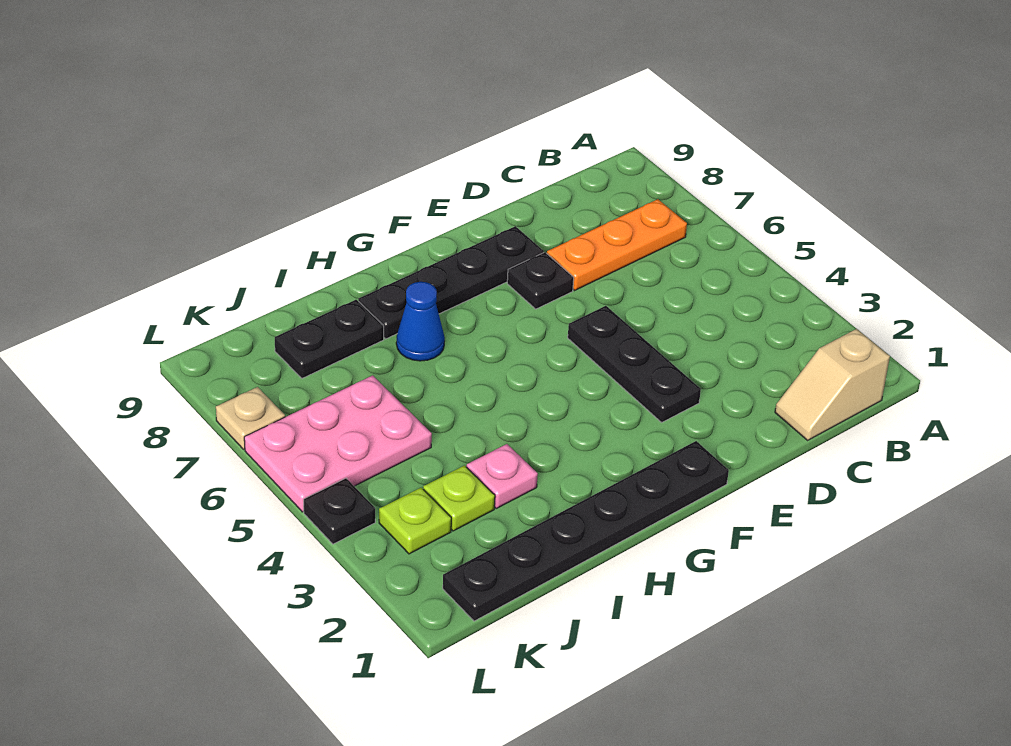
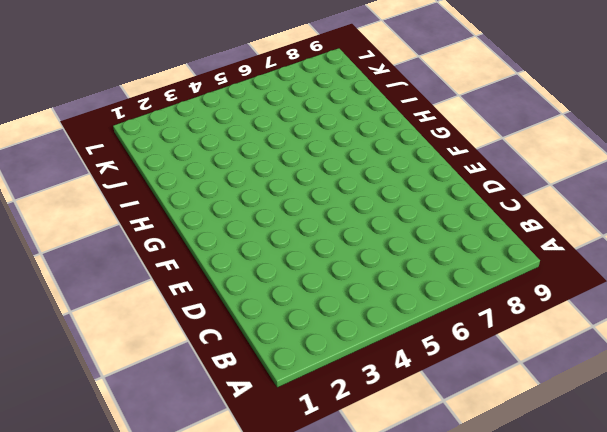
none -> tan 1x2 slope [775,329,890,440]
none -> orange 1x3 plate [547,199,687,290]
none -> black 1x3 plate [568,306,701,422]

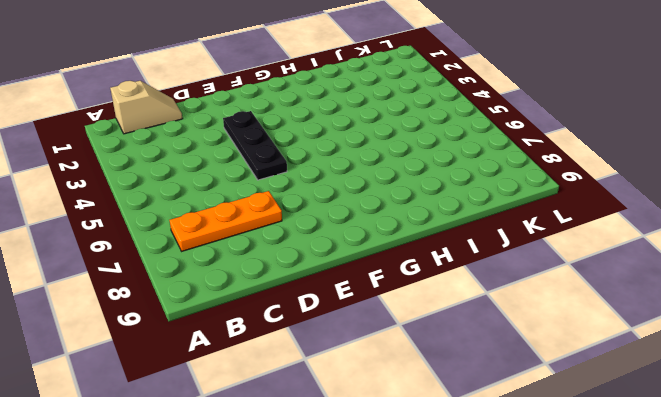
none -> black 1x1 plate [507,252,574,309]
none -> black 1x4 plate [358,226,544,339]
none -> black 1x6 plate [443,441,729,621]

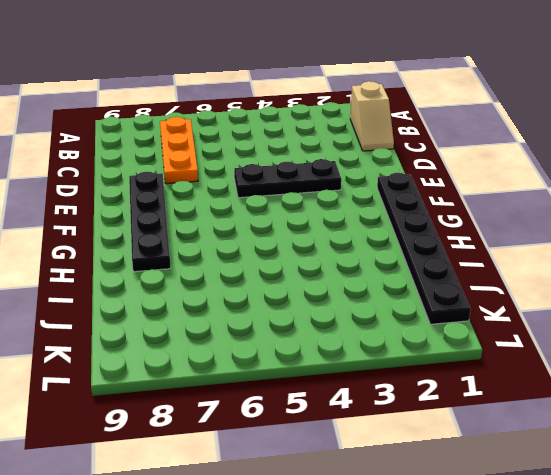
none -> black 1x1 plate [507,252,574,309]
none -> blue 1x1 cone [396,282,445,361]
none -> pink 1x1 plate [466,444,538,508]

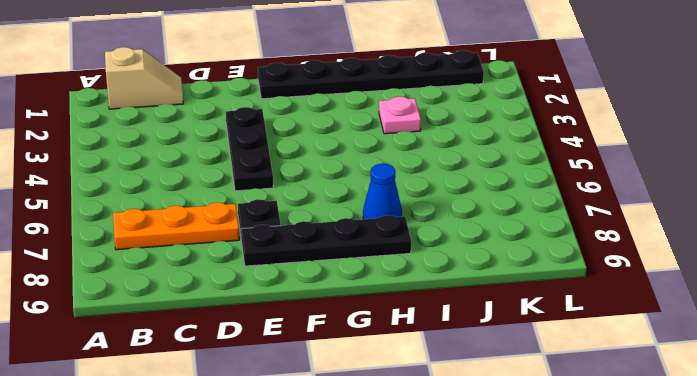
none -> black 1x2 plate [275,300,384,378]
none -> lime 1x1 plate [423,466,495,531]
none -> pink 2x3 plate [244,375,432,512]

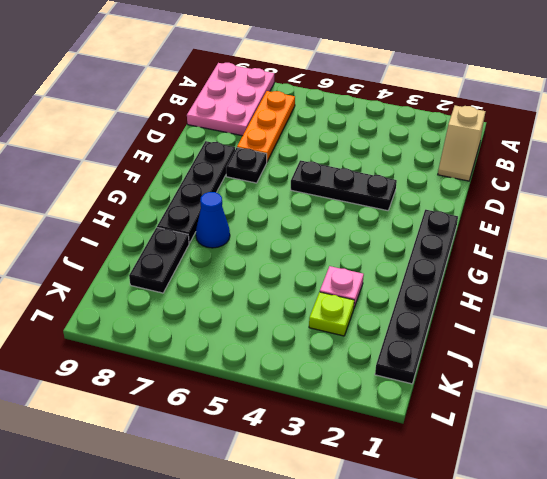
pink 2x3 plate [187,63,274,136] -> pink 2x3 plate moved to [244,375,432,512]
none -> lime 1x1 plate [379,488,451,554]
none -> black 1x1 plate [304,478,375,544]
none -> tan 1x1 plate [216,387,285,449]

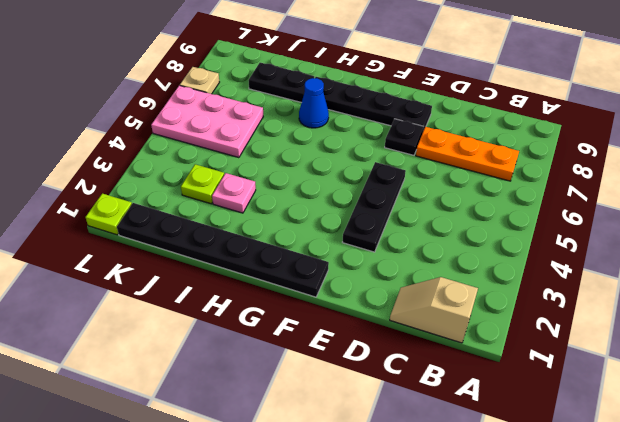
lime 1x1 plate [85,193,132,235] -> lime 1x1 plate moved to [379,488,451,554]
none -> black 1x1 plate [304,478,375,544]

